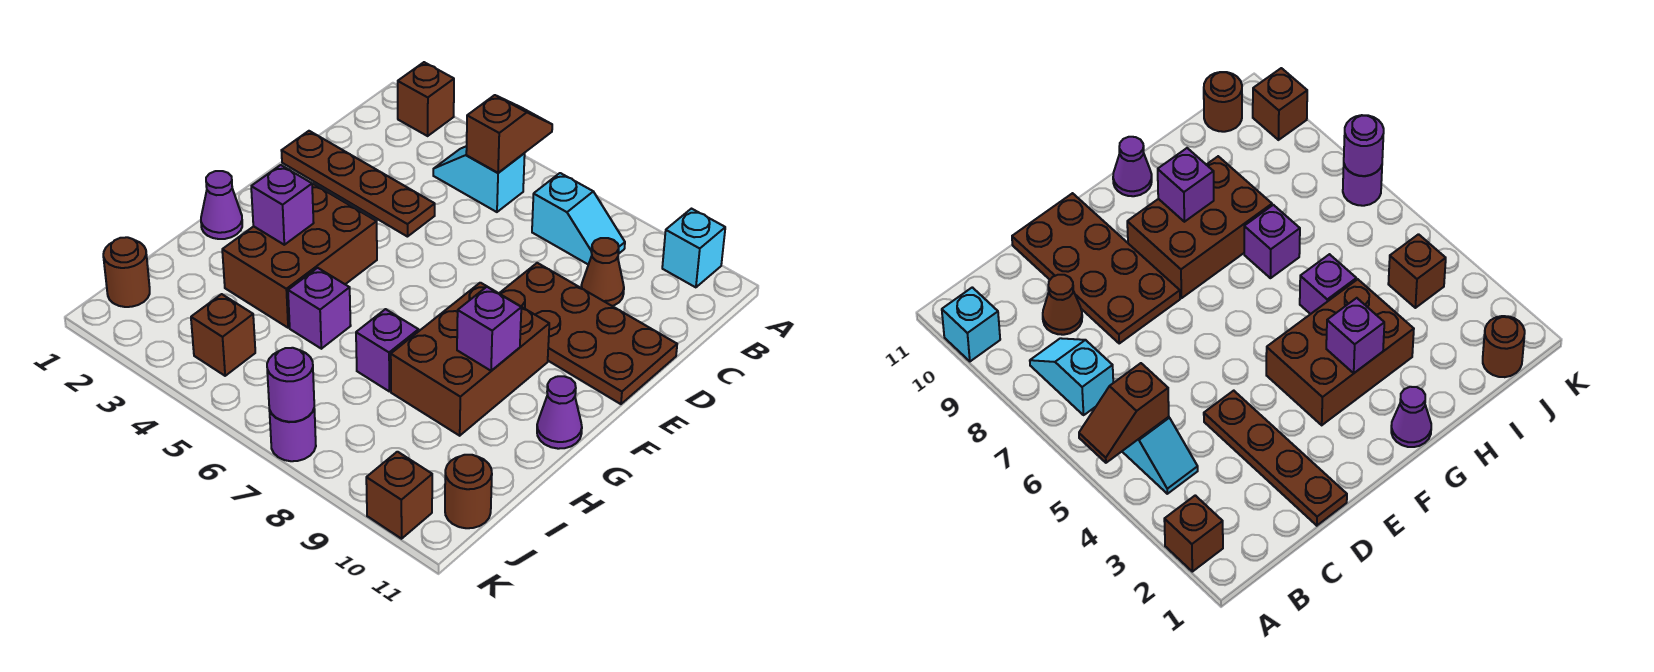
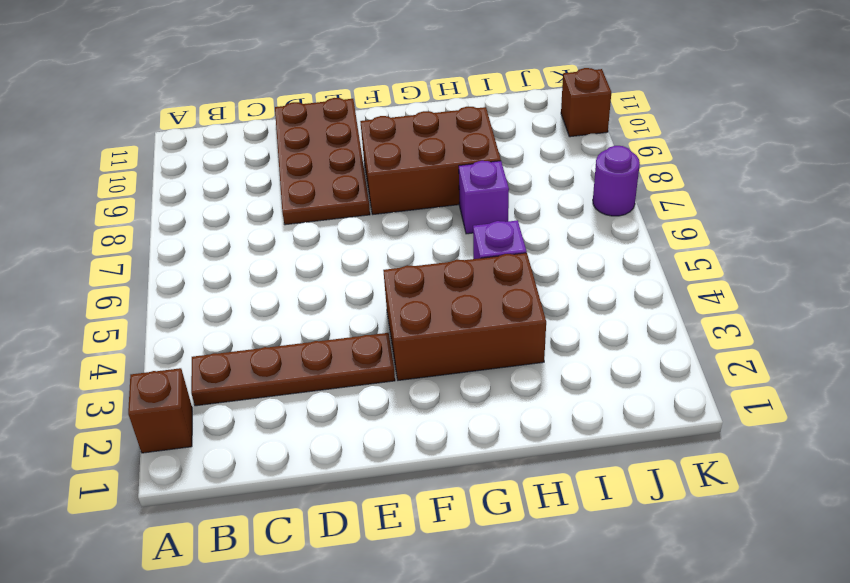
brown 1x4 plate [191,333,395,406] -> brown 1x4 plate turned to [281,131,435,237]
none -> cyan 1x1 brick [662,209,725,287]
none -> cyan 1x2 slope [433,146,525,212]
none -> cyan 1x2 slope [532,173,625,265]

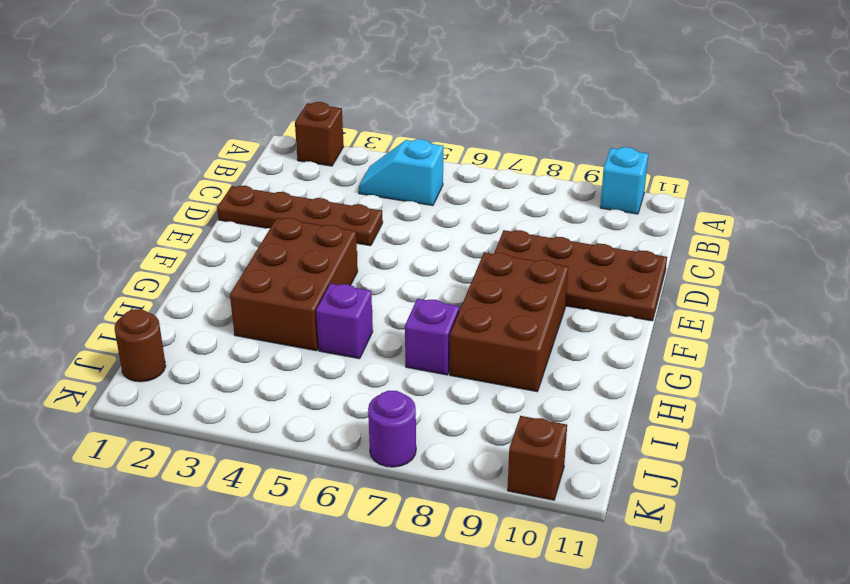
none -> cyan 1x2 slope [532,173,625,265]
none -> brown 1x1 cone [581,238,624,306]
none -> purple 1x1 cone [201,171,242,239]

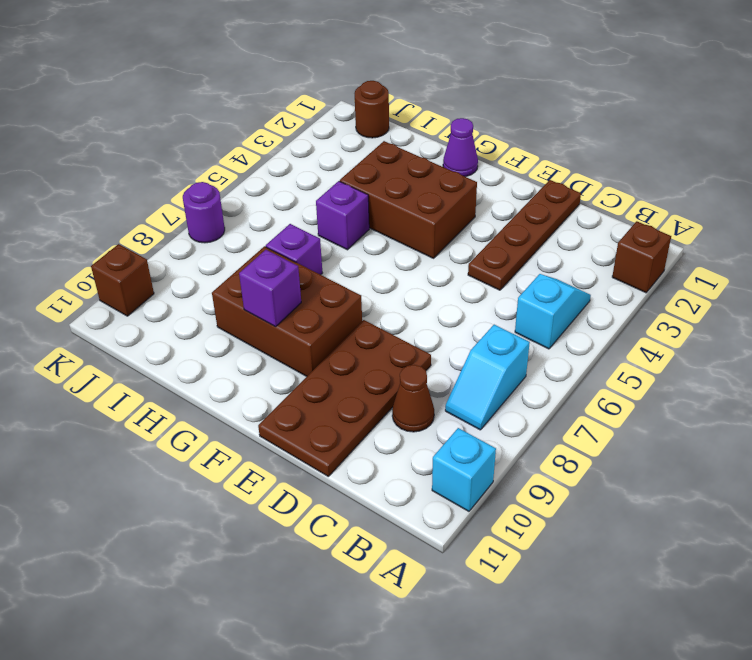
none -> purple 1x1 cone [537,376,582,449]
none -> brown 1x1 brick [191,294,255,376]
none -> brown 1x1 round brick [445,455,492,528]

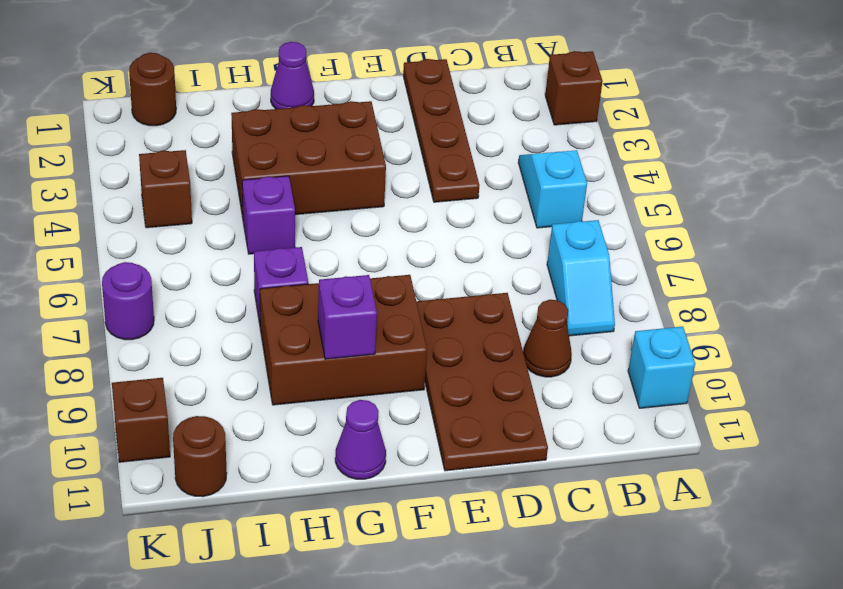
none -> brown 1x2 slope [466,95,552,173]
none -> purple 1x1 brick [251,165,314,245]
none -> purple 1x1 round brick [267,348,314,422]

